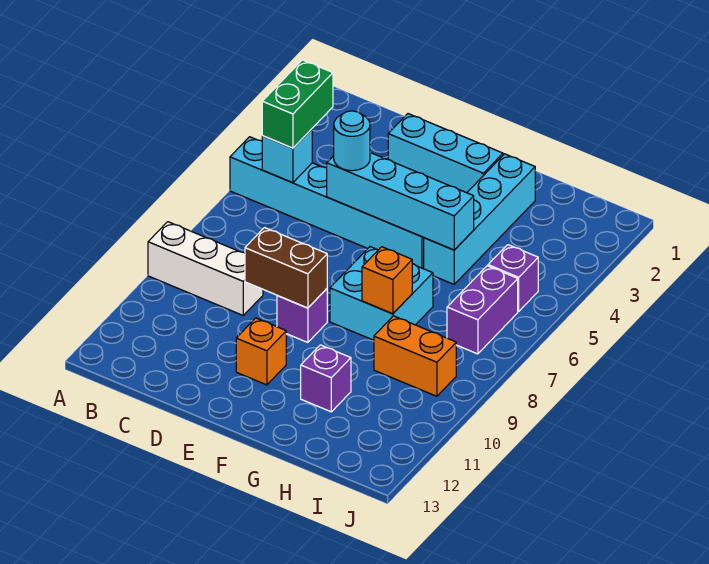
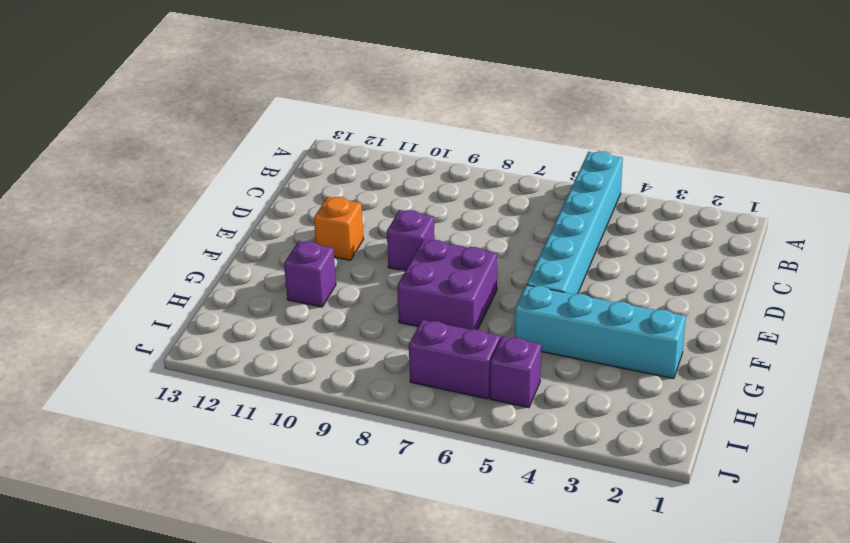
purple 2x2 brick [397,239,497,330] -> cyan 2x2 brick [330,247,433,340]
none -> white 1x3 brick [148,222,263,315]
none -> cyan 1x3 brick [388,114,503,193]
none -> orange 1x2 brick [374,316,456,396]

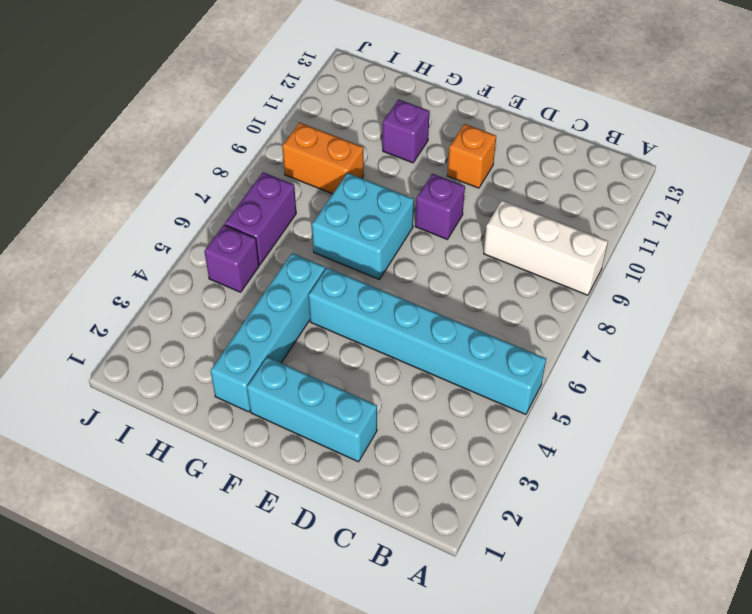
none -> cyan 1x1 brick [262,129,312,183]
none -> cyan 1x4 brick [327,153,474,250]
none -> brown 1x2 brick [245,228,327,308]

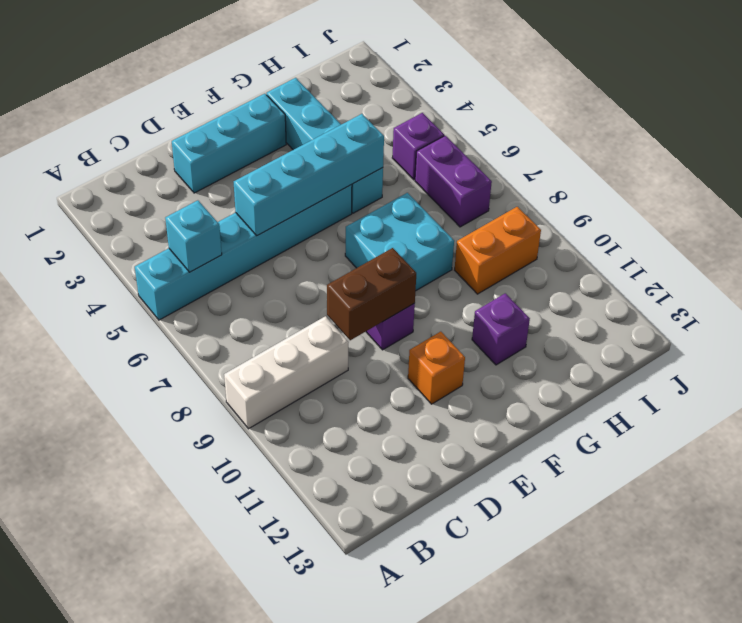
none -> orange 1x1 brick [362,247,412,314]
none -> green 1x2 brick [262,60,333,148]
none -> cyan 1x1 round brick [334,111,370,171]

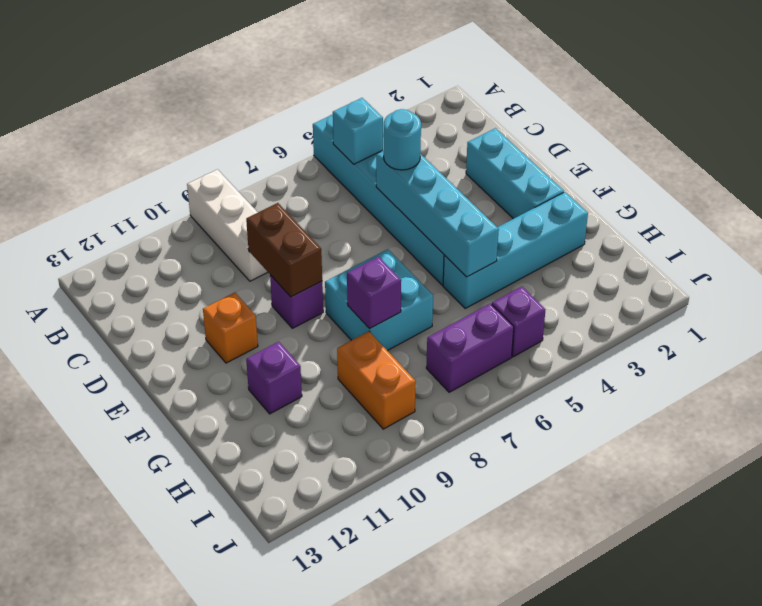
purple 1x1 brick [347,257,401,329] -> orange 1x1 brick [362,247,412,314]
none -> green 1x2 brick [262,60,333,148]

